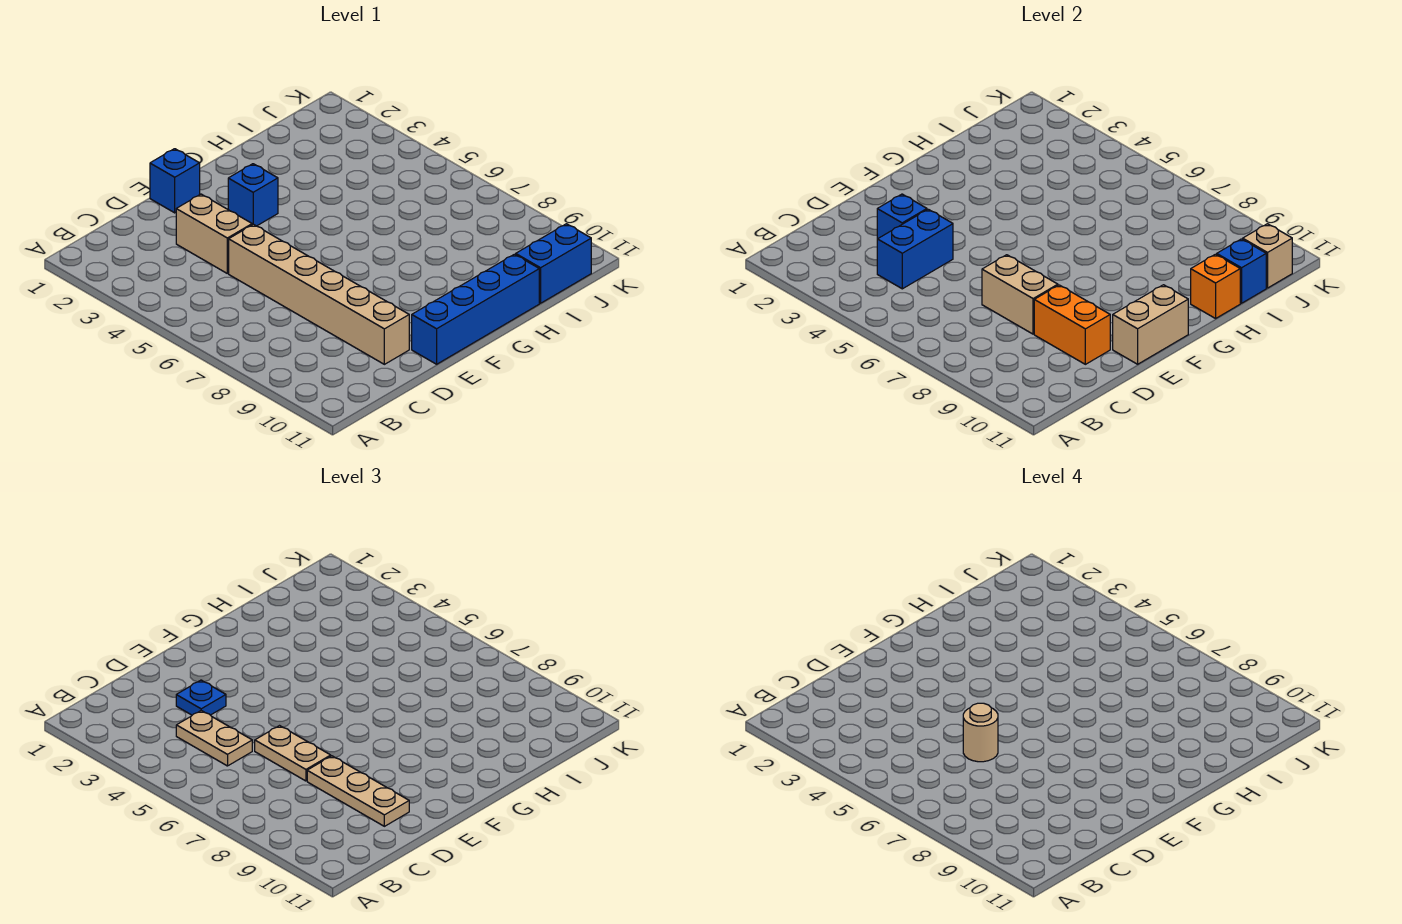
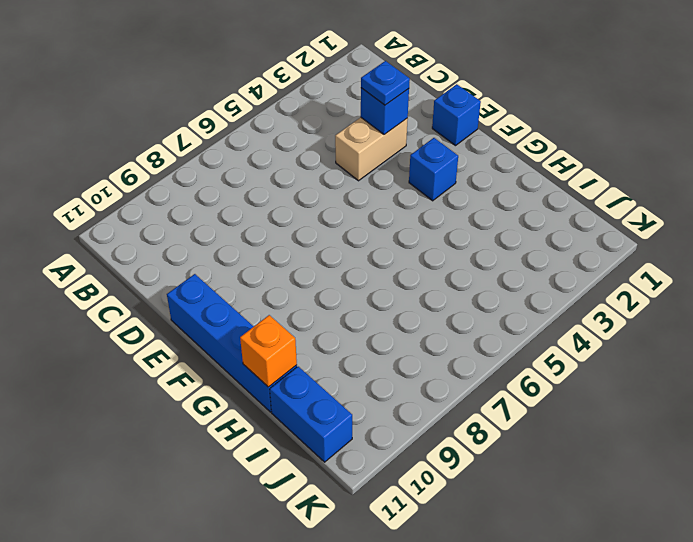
none -> tan 1x6 brick [229,224,409,364]
none -> blue 1x2 brick [877,209,953,289]
none -> tan 1x2 brick [982,255,1058,334]

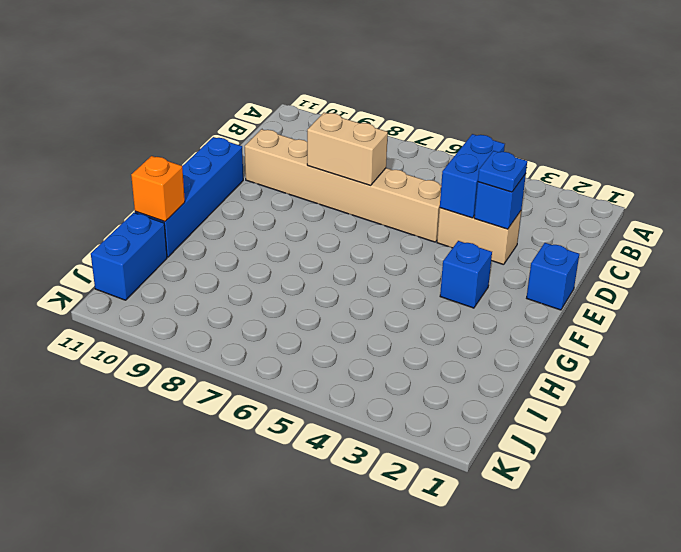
none -> orange 1x2 brick [1034,285,1110,364]
none -> tan 1x2 brick [1113,285,1188,364]
none -> blue 1x1 brick [1217,239,1266,303]

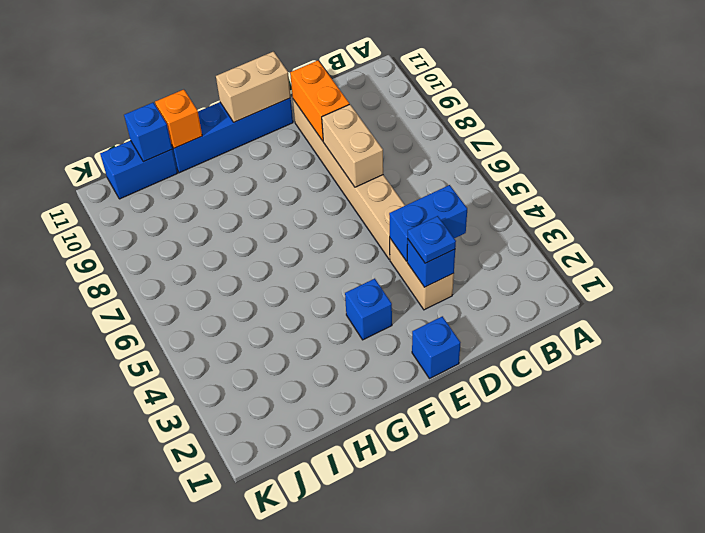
none -> tan 1x1 brick [1243,224,1292,288]
none -> tan 1x2 plate [176,711,252,766]
none -> tan 1x2 plate [255,726,331,781]

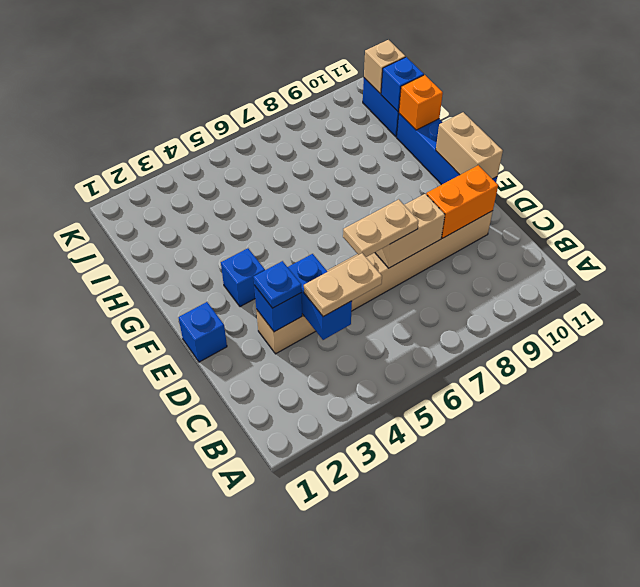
none -> tan 1x3 plate [307,756,409,826]
none -> tan 1x1 round brick [963,703,998,762]

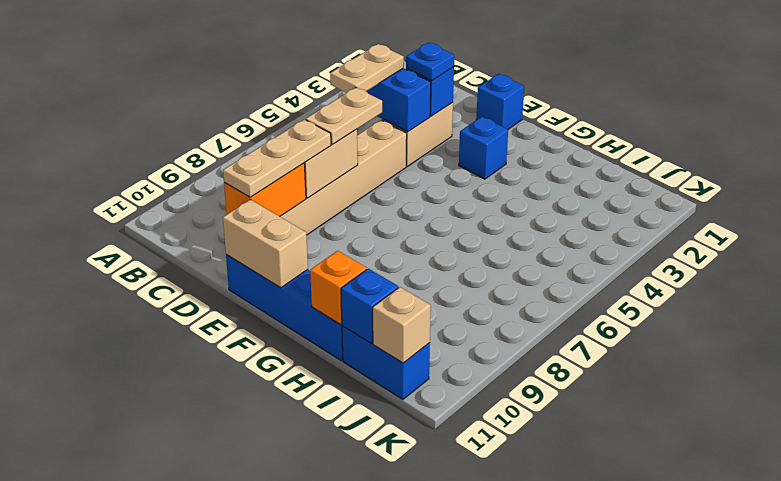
none -> tan 1x1 round brick [963,703,998,762]

